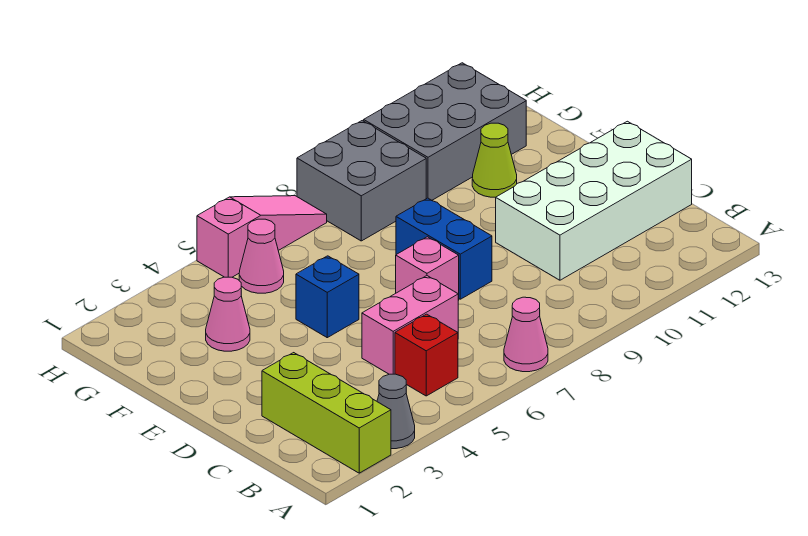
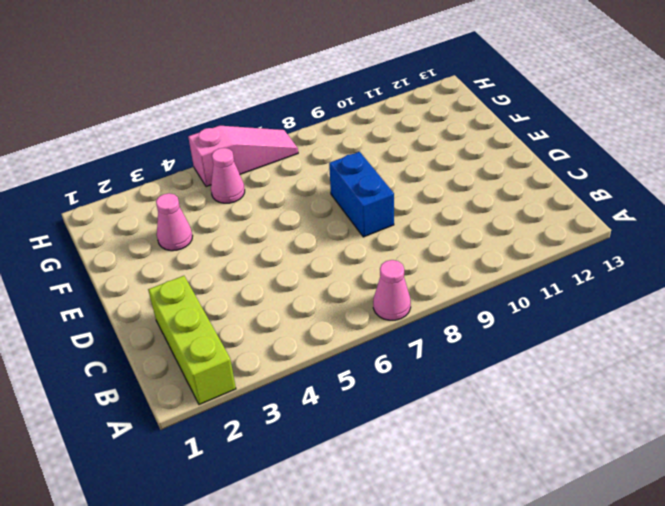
none -> grey 1x1 cone [377,374,415,449]
none -> red 1x1 brick [395,314,458,396]
none -> pink 1x2 brick [362,276,458,374]

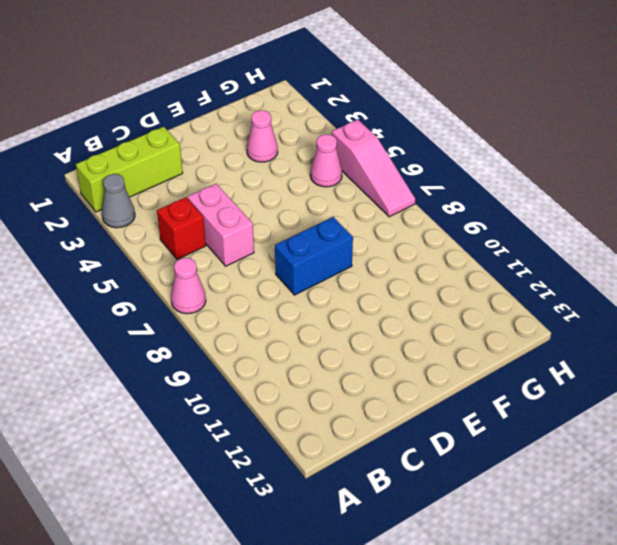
none -> white 2x4 brick [496,121,692,280]
none -> pink 1x1 brick [396,237,459,300]
none -> blue 1x1 brick [296,256,359,338]

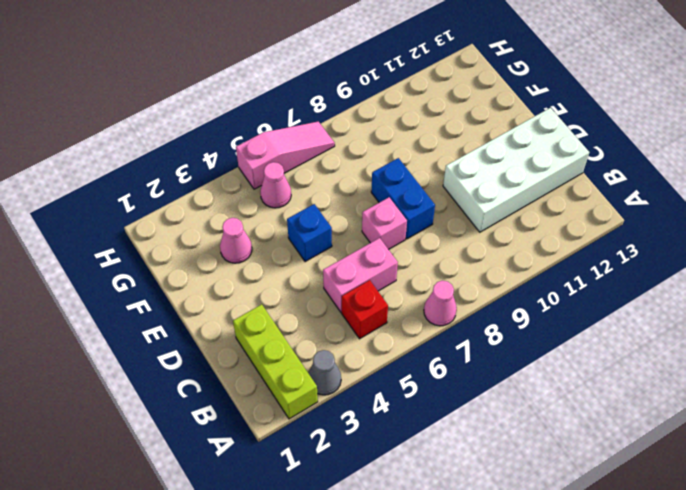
none -> lime 1x1 cone [472,123,517,197]
none -> grey 2x2 brick [297,121,426,241]
none -> grey 2x3 brick [364,63,526,200]

